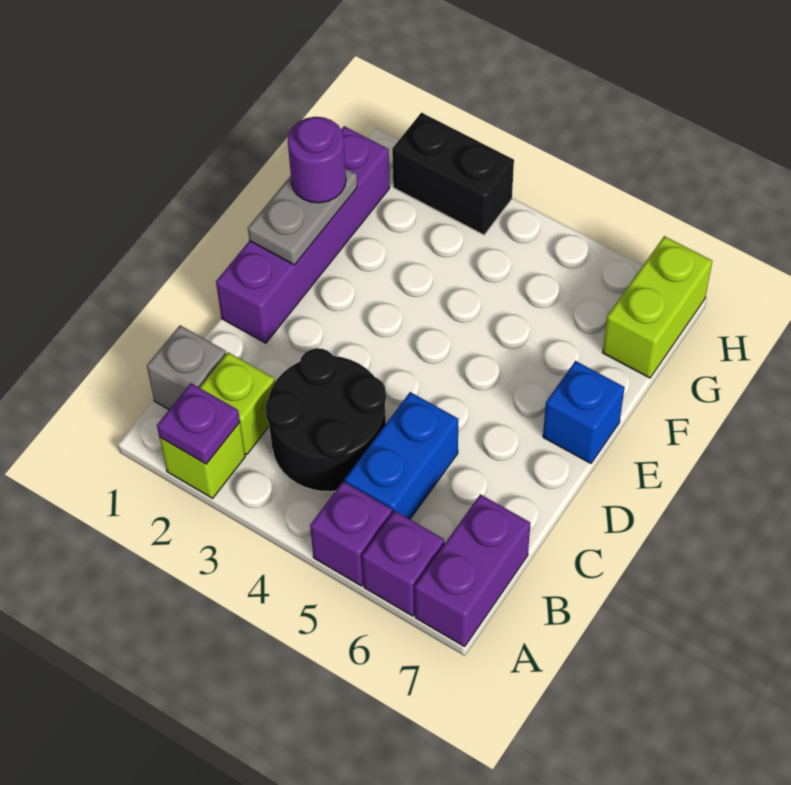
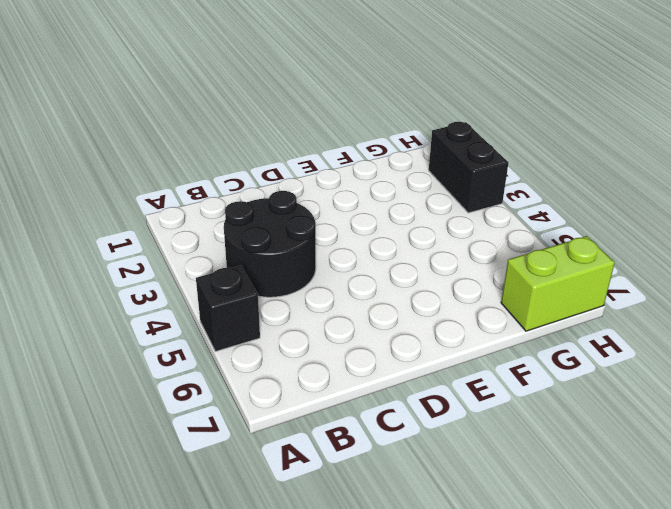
black 1x1 brick [196,266,260,351] -> purple 1x1 brick [310,481,392,586]
none -> lime 1x1 brick [160,422,245,498]
none -> purple 1x1 brick [362,511,444,616]
none -> purple 1x2 brick [415,494,530,647]

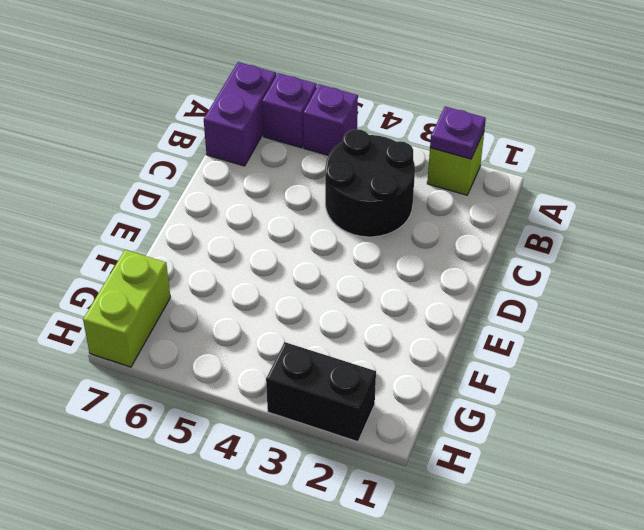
none -> grey 1x1 brick [147,325,226,409]
none -> lime 1x1 brick [200,352,275,455]
none -> blue 1x2 brick [345,392,458,519]

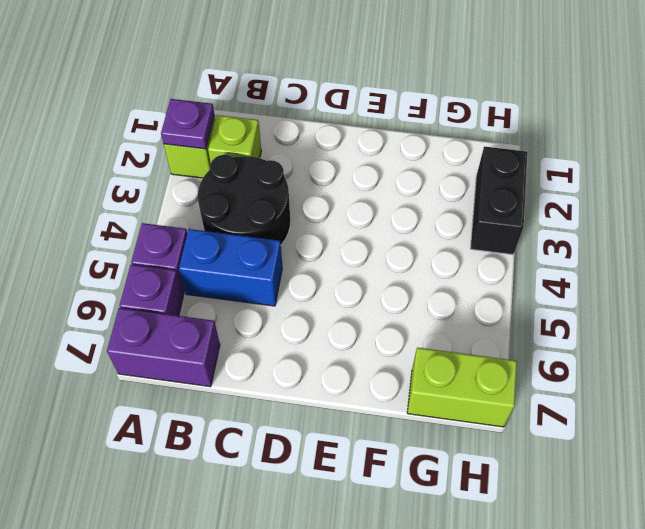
none -> grey 1x1 brick [147,325,226,409]
none -> purple 1x4 brick [216,126,390,343]
none -> blue 1x1 brick [543,361,625,463]

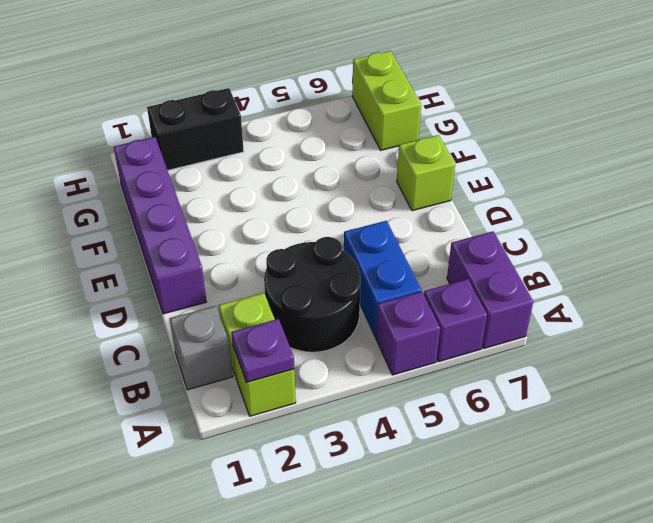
lime 1x1 brick [397,135,455,211] -> blue 1x1 brick [543,361,625,463]
none -> grey 1x2 plate [248,169,357,265]
none -> purple 1x1 round brick [288,117,346,203]

